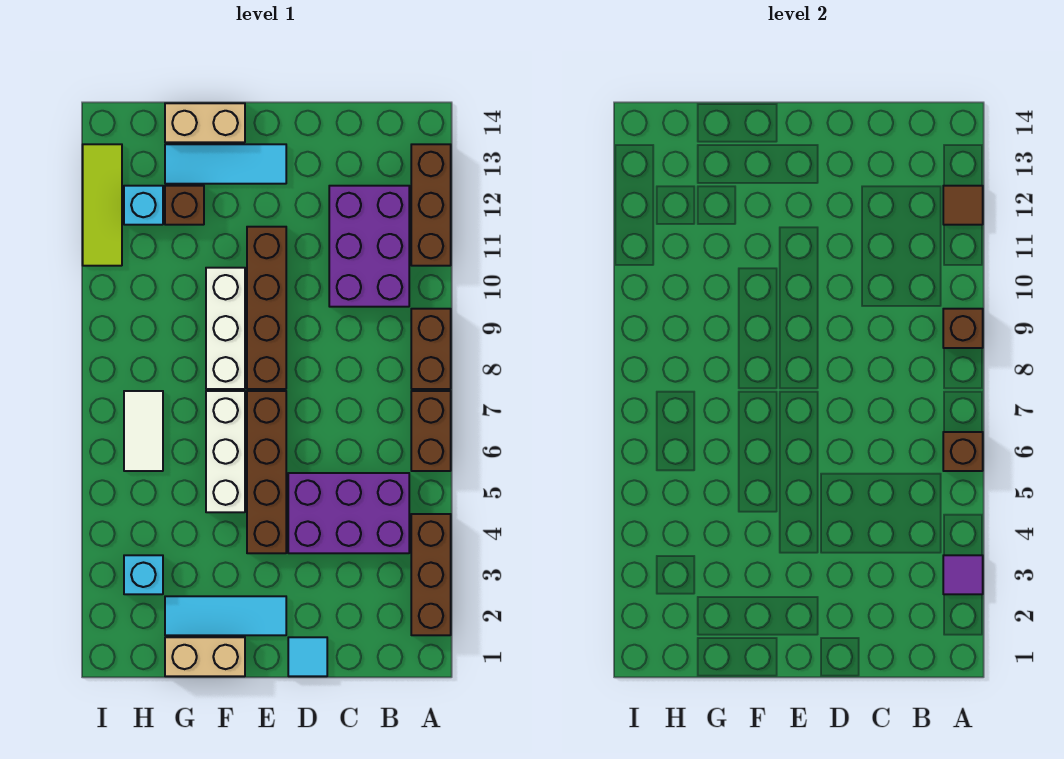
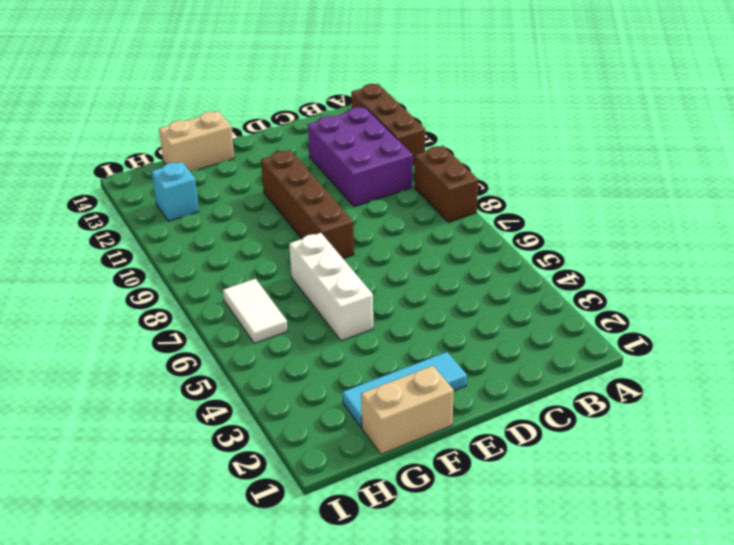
none -> brown 1x3 brick [411,514,451,635]
none -> brown 1x2 brick [411,391,451,471]
none -> purple 2x3 brick [288,473,409,553]

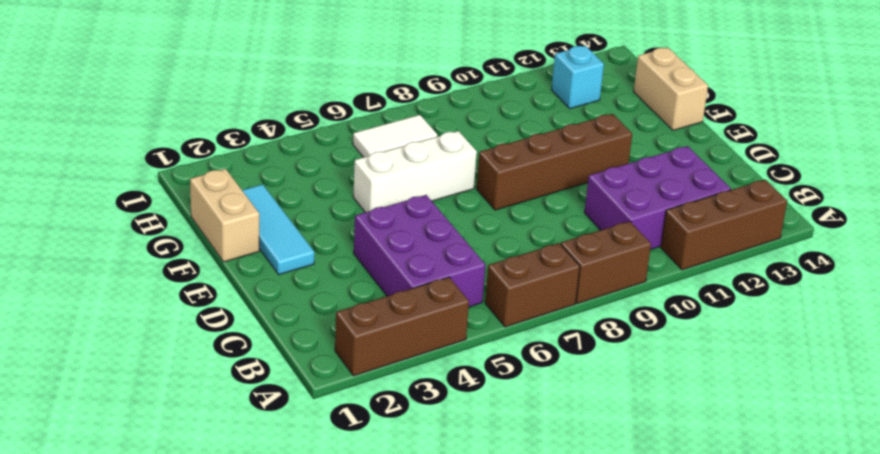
none -> cyan 1x1 tile [288,637,327,676]
none -> brown 1x4 brick [247,391,286,553]
none -> cyan 1x3 tile [165,144,286,184]

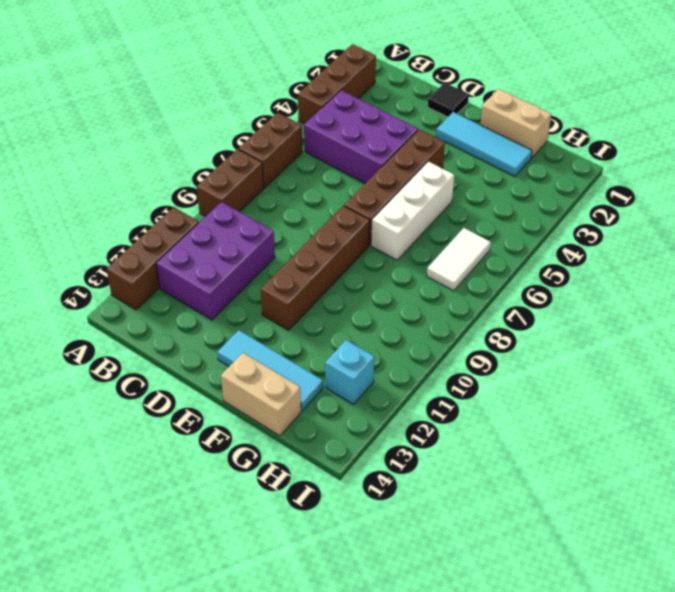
black 1x1 tile [428,83,469,117] -> cyan 1x1 tile [288,637,327,676]
none -> white 1x3 brick [206,268,245,389]
none -> brown 1x1 brick [165,186,204,225]
none -> cyan 1x1 brick [124,555,163,594]

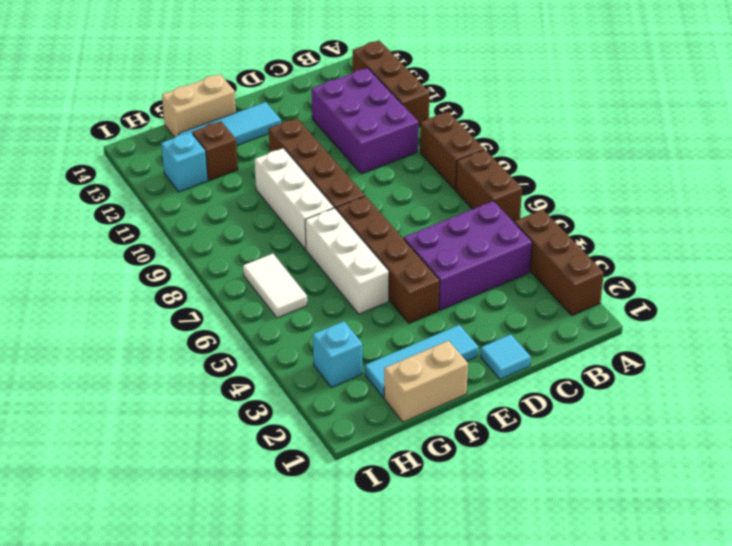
none -> lime 1x3 tile [83,144,122,266]
none -> purple 1x1 tile [943,555,983,594]
none -> brown 1x1 brick [943,432,983,471]

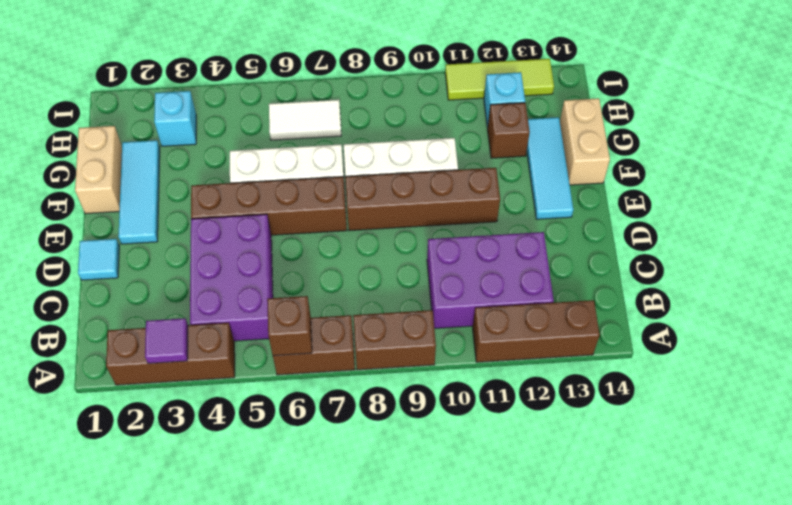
none -> brown 1x1 brick [943,309,983,348]
none -> brown 1x1 tile [943,186,983,225]

